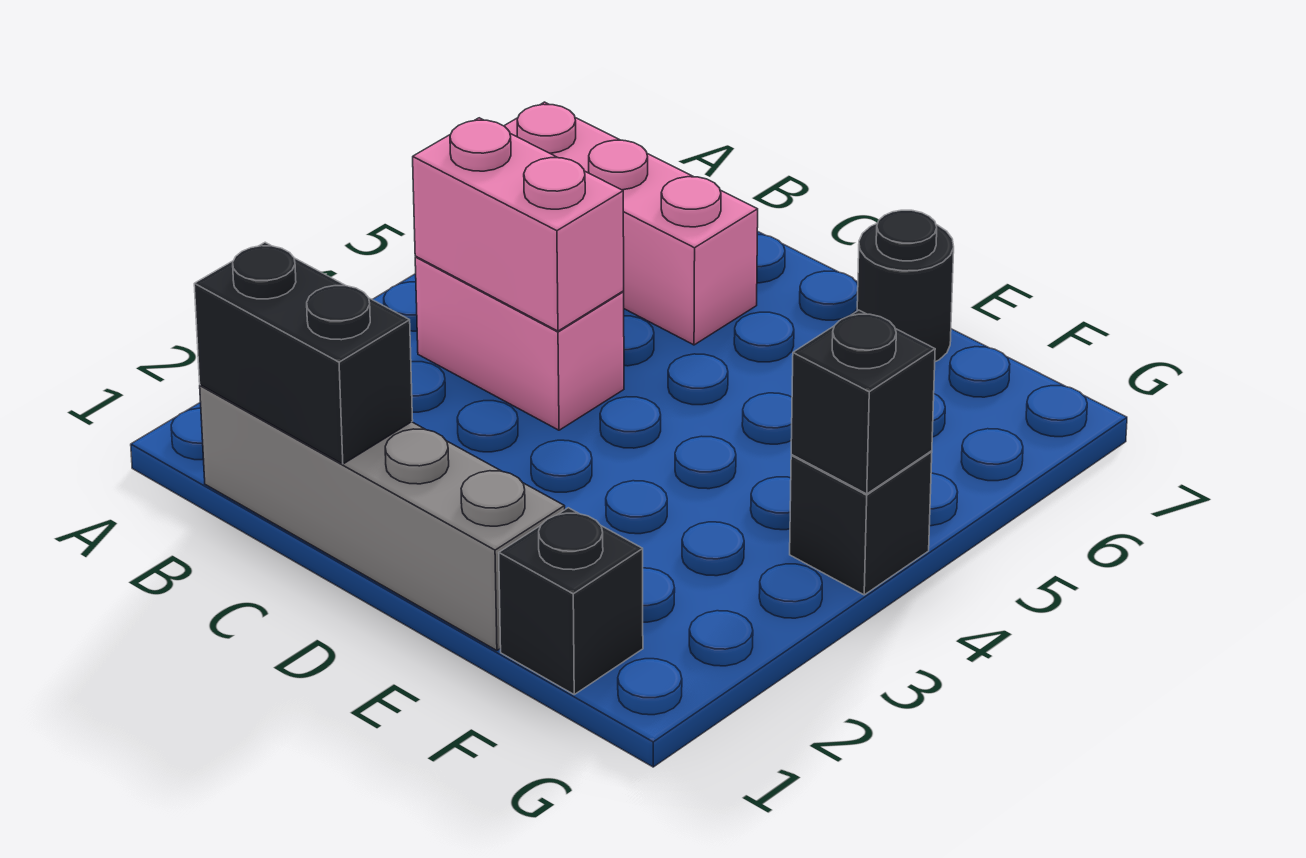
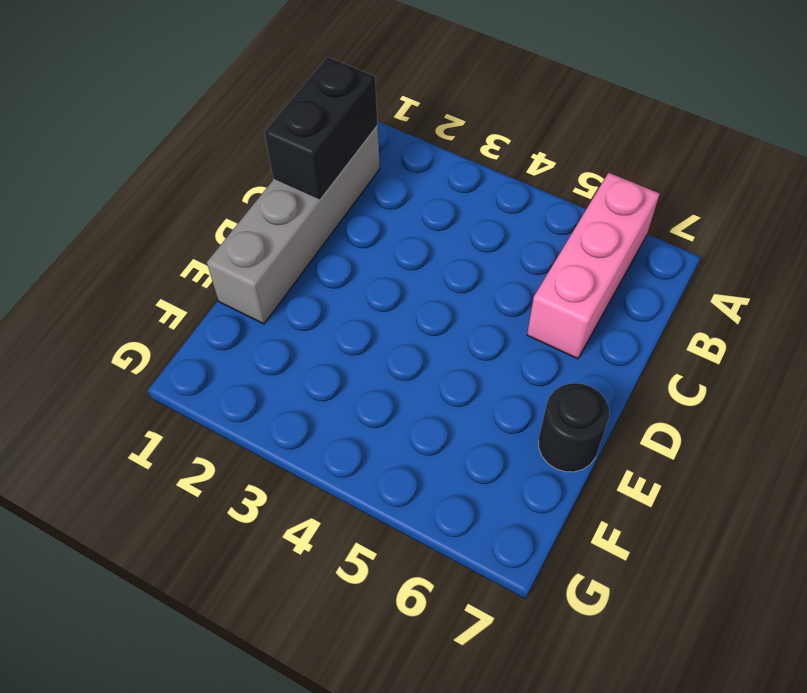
none -> pink 1x2 brick [415,257,624,430]
none -> black 1x1 brick [499,508,643,694]

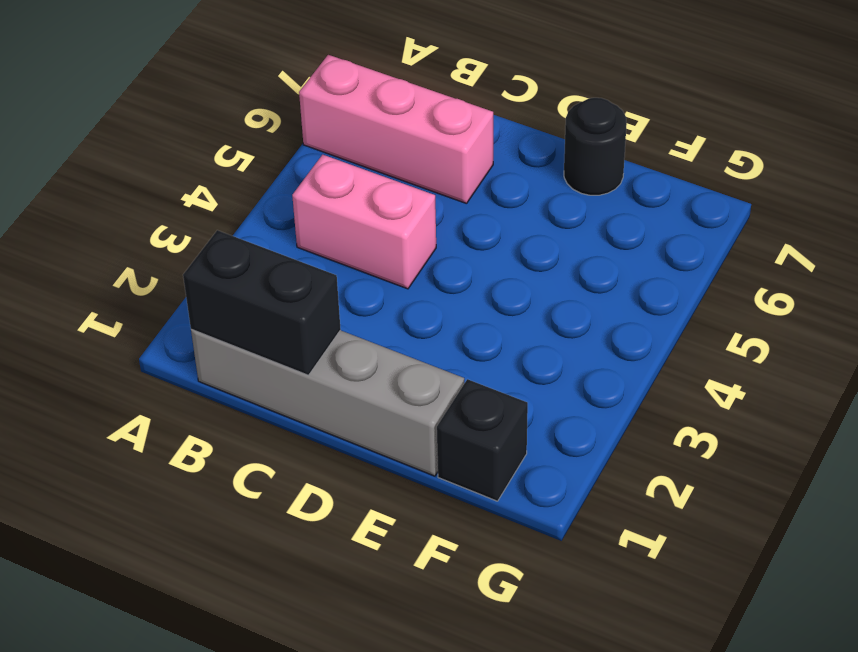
none -> black 1x1 brick [790,451,932,595]
none -> pink 1x2 brick [413,118,624,331]

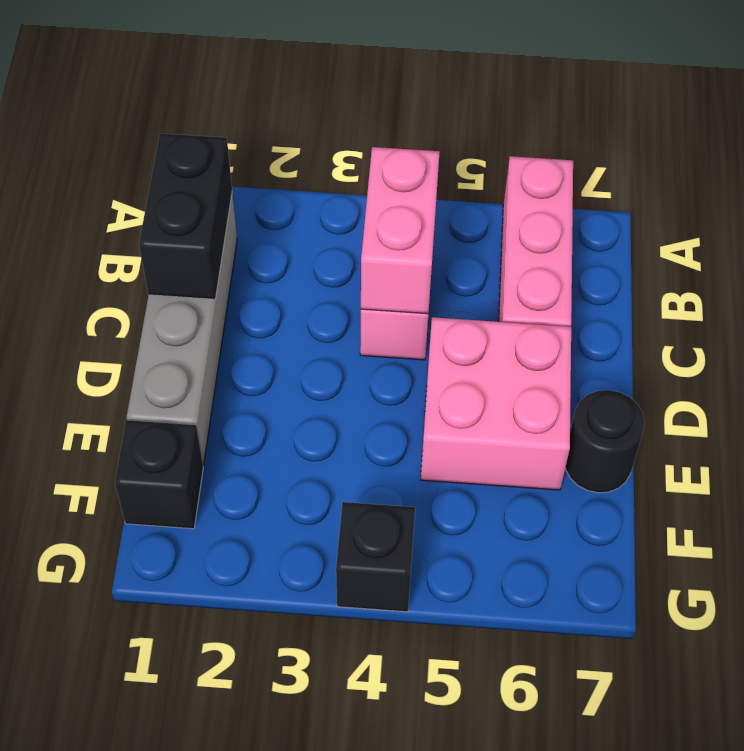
pink 2x2 brick [421,317,571,490] -> none
none -> black 1x1 brick [791,310,935,494]

